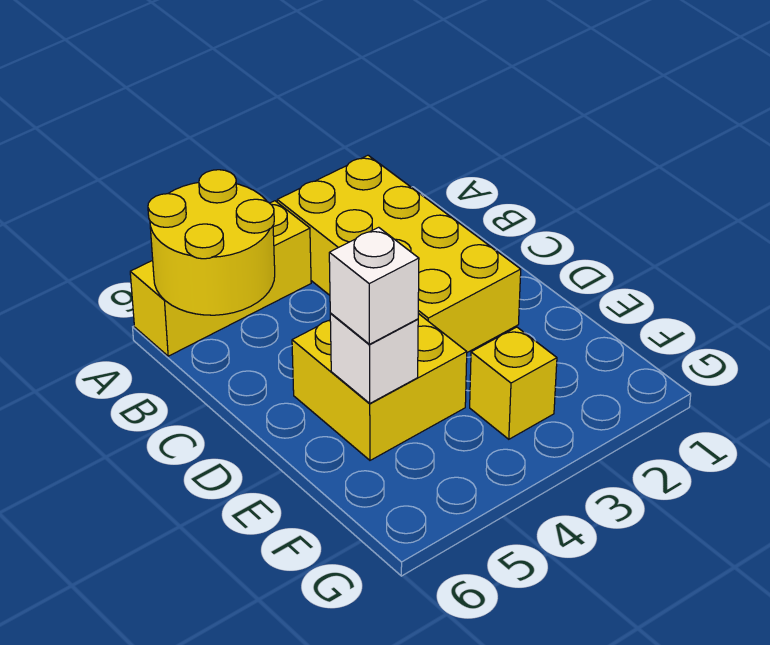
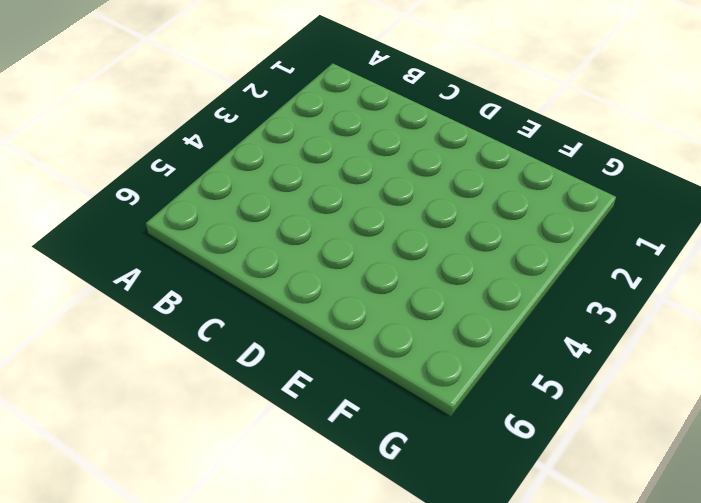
none -> yellow 2x4 brick [277,155,521,352]
none -> yellow 1x3 brick [130,201,311,356]

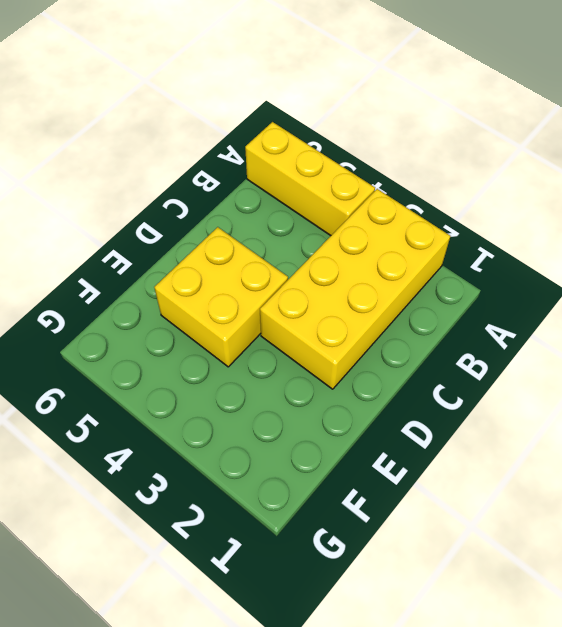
none -> yellow 1x1 brick [470,327,557,439]
none -> yellow 2x2 round brick [148,170,275,315]

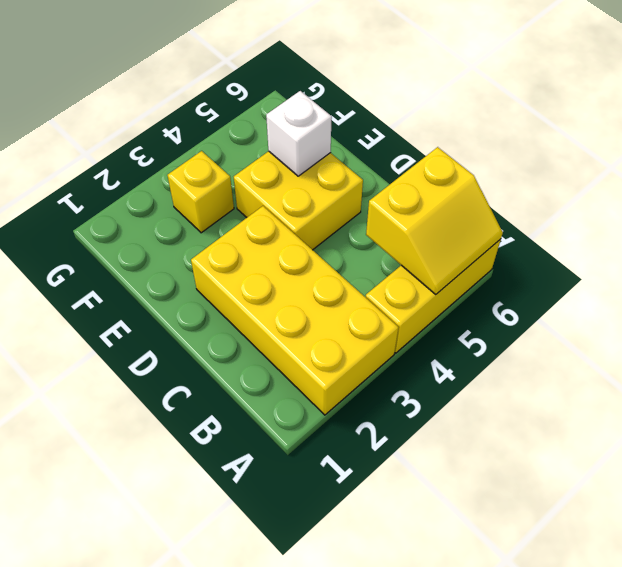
yellow 2x2 slope [366,147,503,295] -> yellow 2x2 round brick [148,170,275,315]
none -> white 1x1 brick [329,227,419,344]

